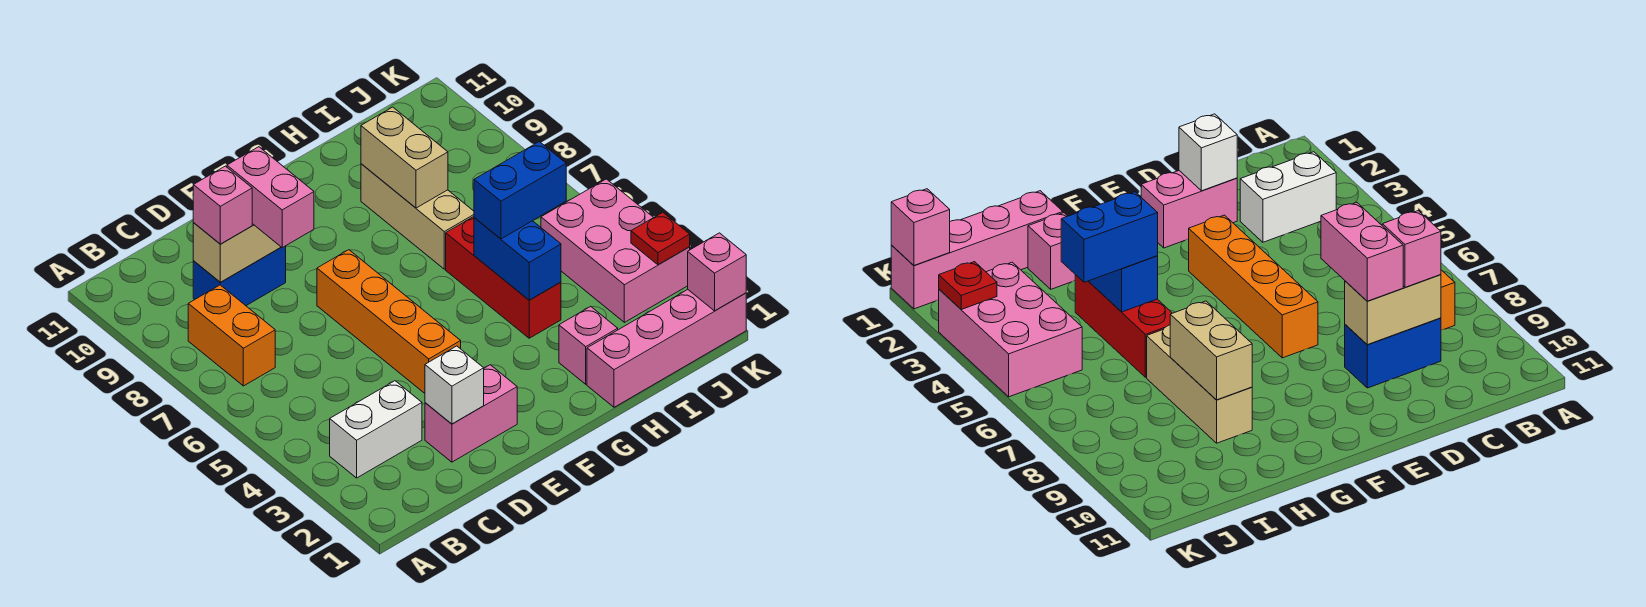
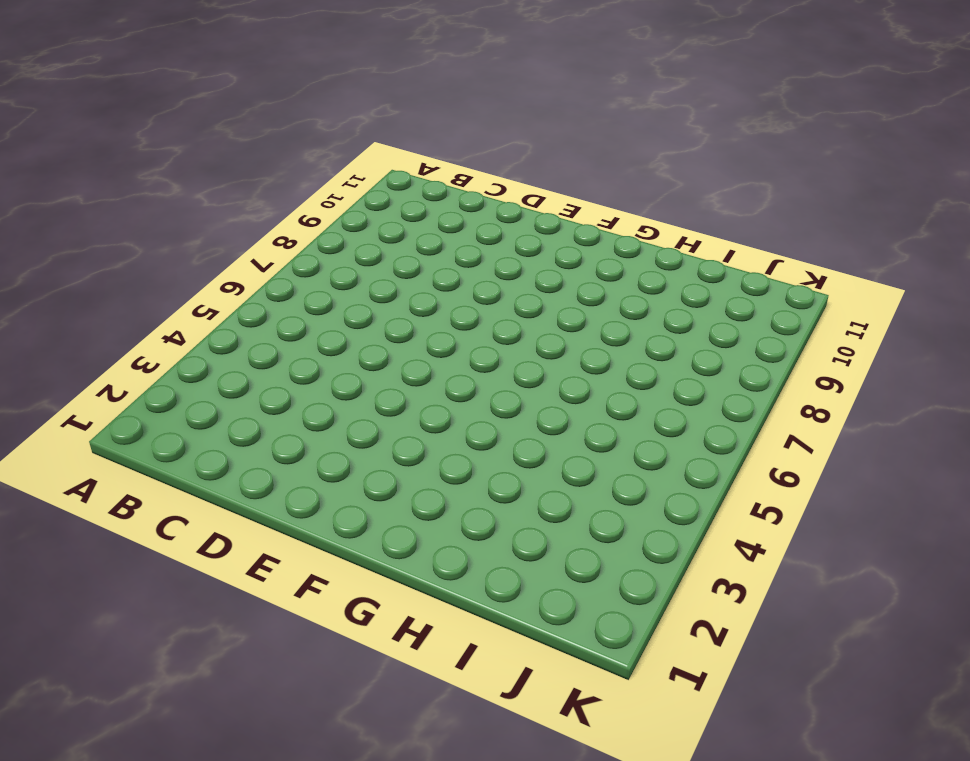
none -> white 1x2 brick [330,381,422,478]
none -> orange 1x2 brick [188,285,275,386]
none -> blue 1x2 brick [193,246,286,306]

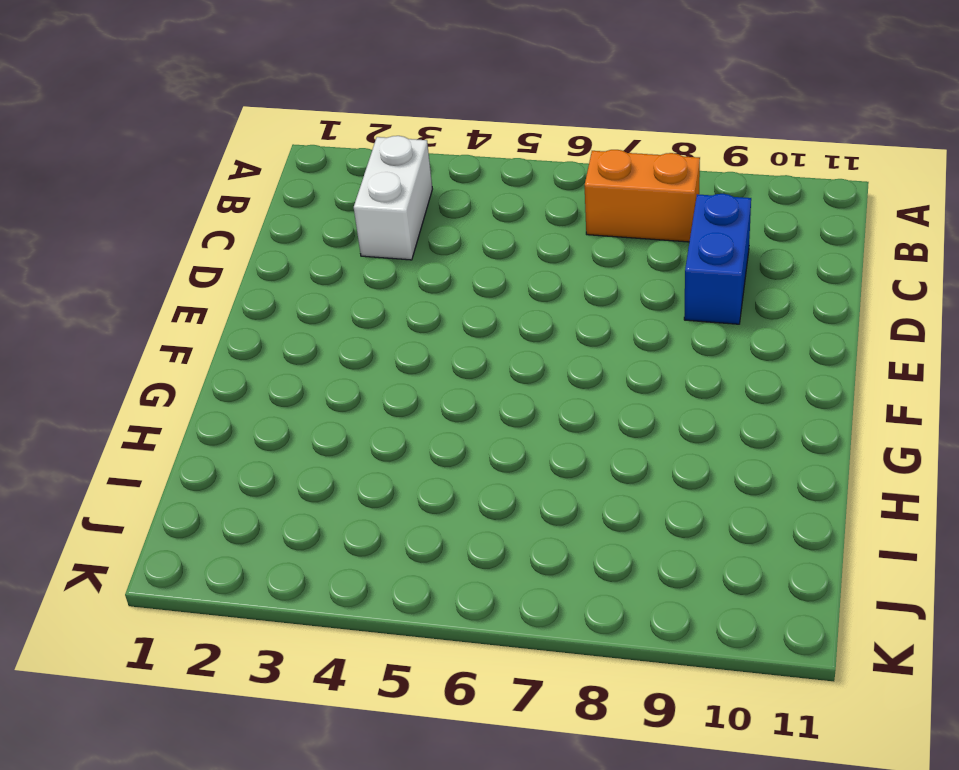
none -> pink 1x2 brick [425,365,517,462]
none -> orange 1x4 brick [317,250,461,393]
none -> pink 1x4 brick [587,290,746,407]

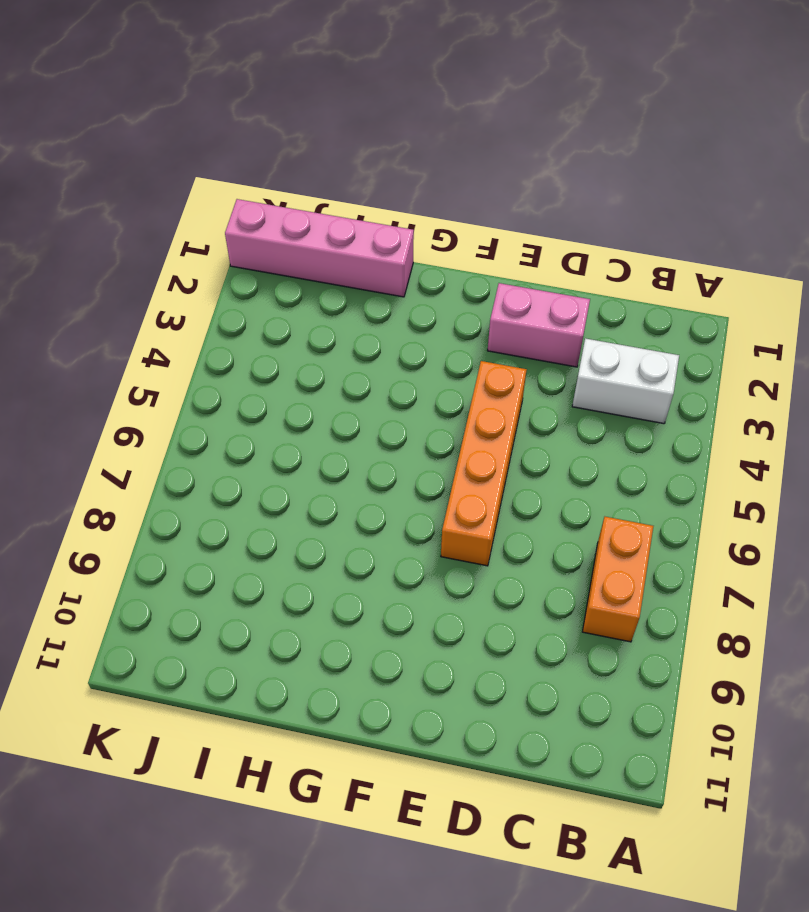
none -> blue 1x2 brick [193,246,286,306]
none -> pink 1x1 brick [559,306,618,384]
none -> red 1x3 brick [446,217,561,338]

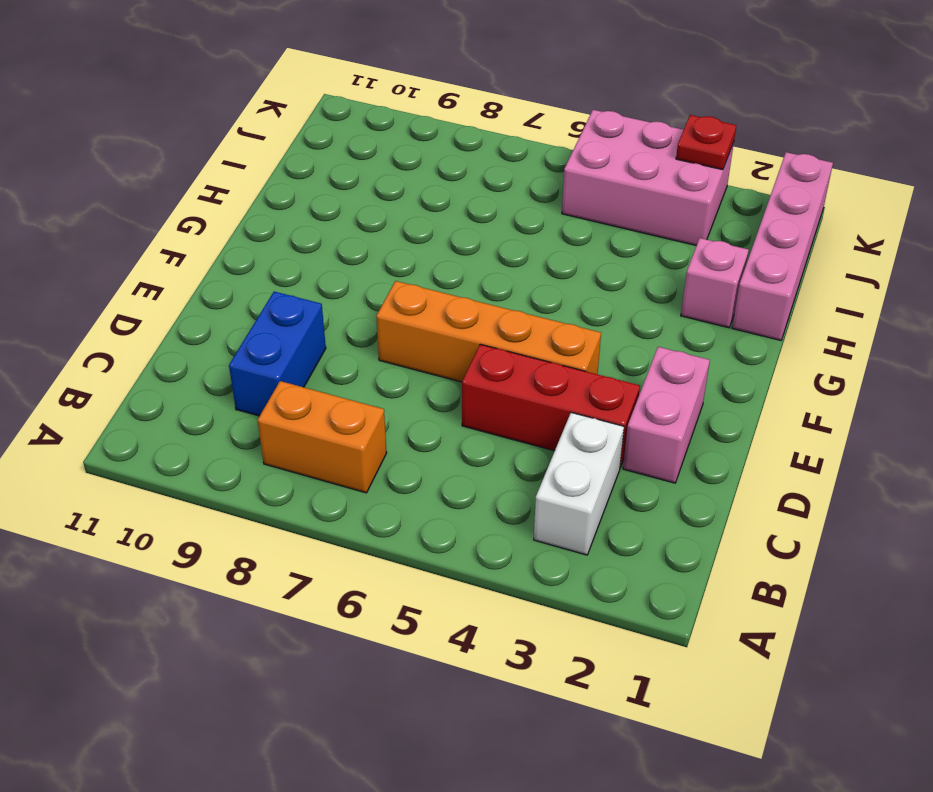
red 1x3 brick [462,344,640,468] -> red 1x3 brick moved to [446,217,561,338]
none -> tan 1x3 brick [361,164,474,269]
none -> tan 1x2 brick [193,223,281,282]
none -> white 1x1 brick [425,346,484,424]

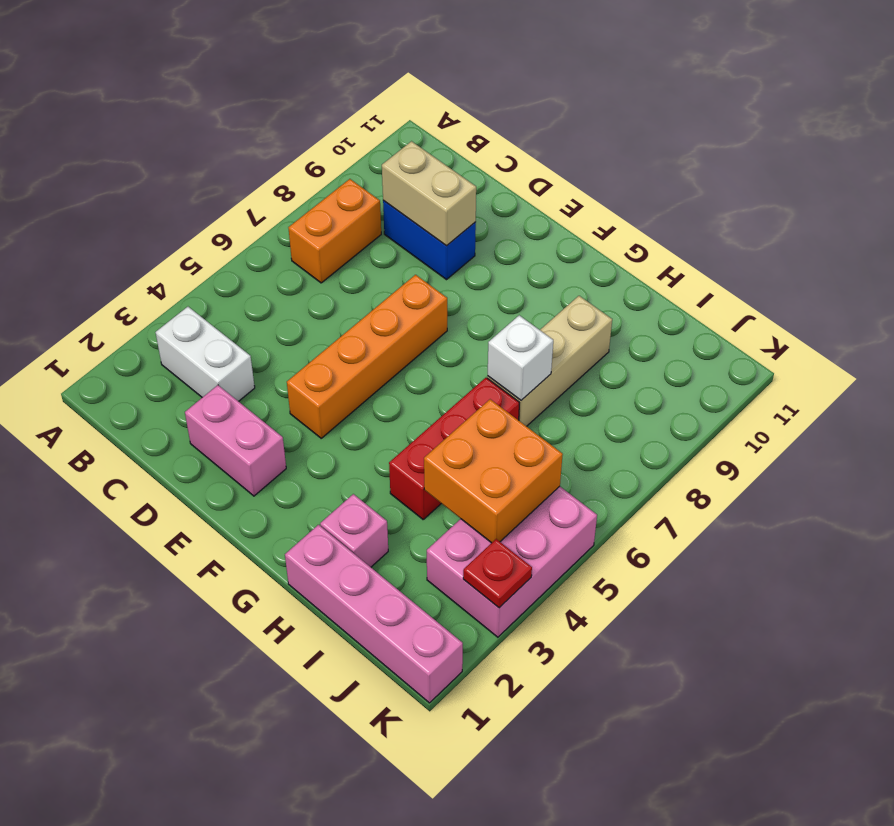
white 1x1 brick [488,315,553,400] -> white 1x1 brick moved to [425,346,484,424]
orange 2x2 brick [424,399,563,543] -> none
none -> blue 1x2 brick [474,218,561,300]
none -> tan 1x2 brick [361,107,448,208]
none -> pink 1x1 brick [688,233,746,311]

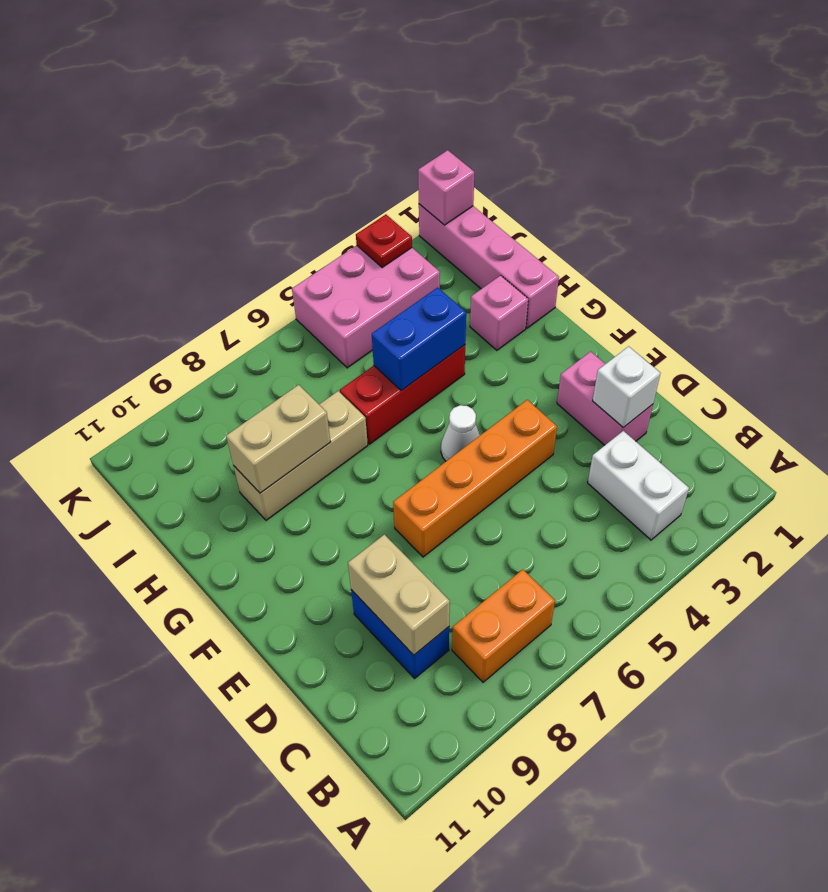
white 1x1 cone [441,405,480,461] -> none
none -> pink 1x1 brick [193,166,252,244]
none -> pink 1x2 brick [227,147,314,248]
none -> blue 1x2 brick [474,142,566,239]

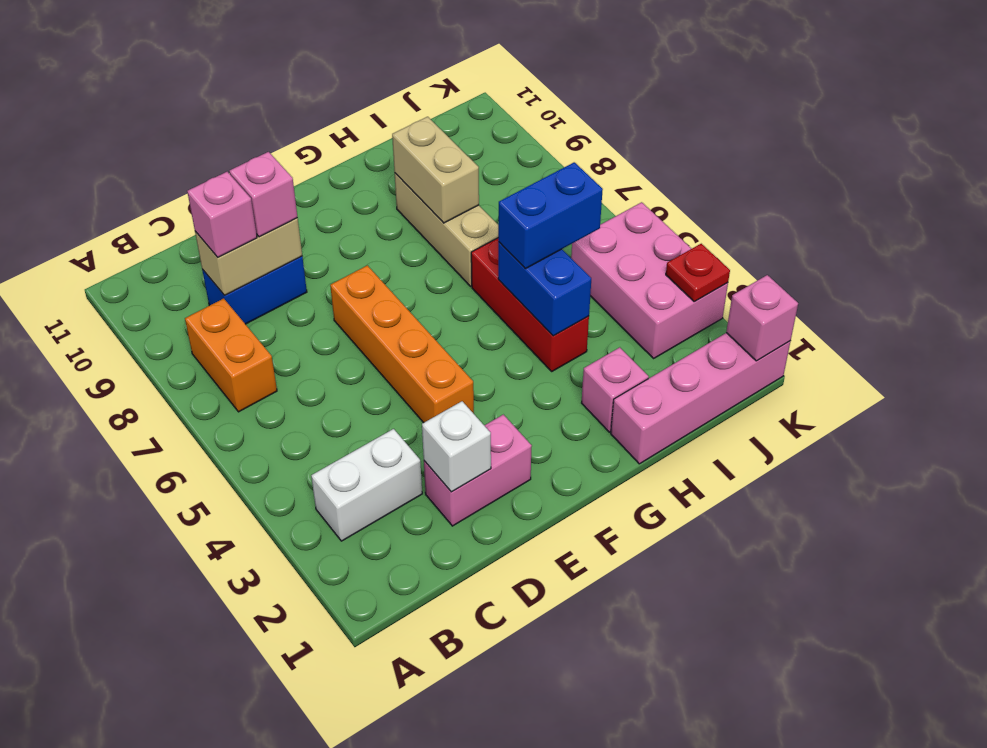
pink 1x1 brick [229,152,298,237] -> pink 1x2 brick [227,147,314,248]

